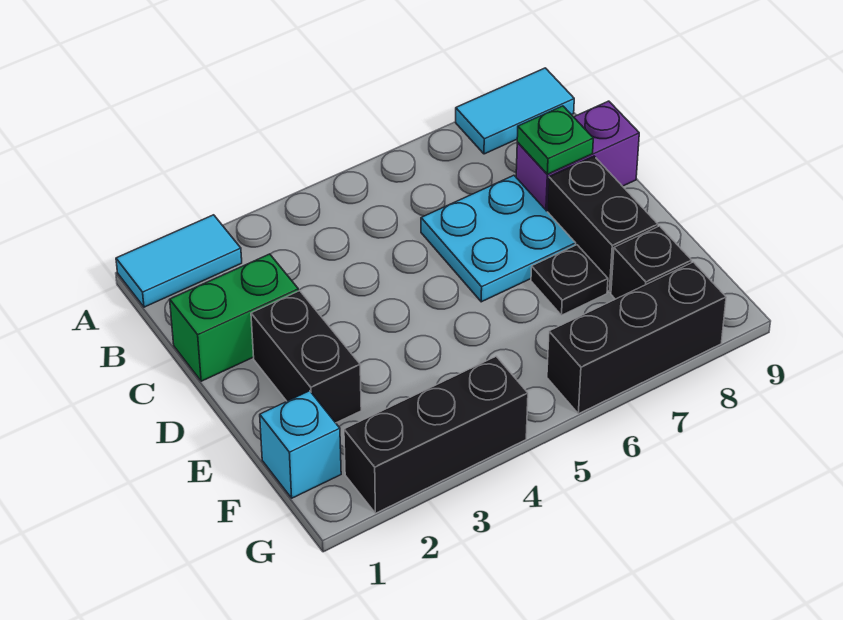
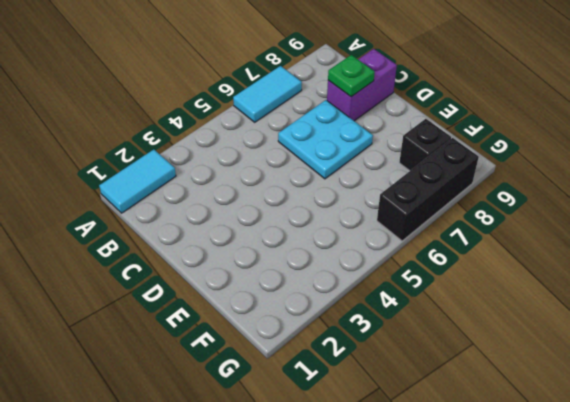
cyan 1x2 tile [233,66,302,122] -> cyan 1x2 tile moved to [456,68,574,154]
none -> green 1x2 brick [170,254,298,381]
none -> black 1x2 brick [251,291,361,423]
none -> black 1x2 brick [547,156,658,292]

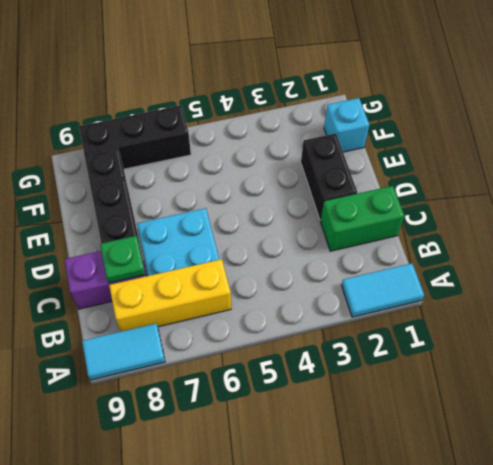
yellow 1x3 brick [109,259,231,331] -> none
none -> black 1x1 plate [531,245,608,315]
none -> black 1x3 brick [344,356,528,513]

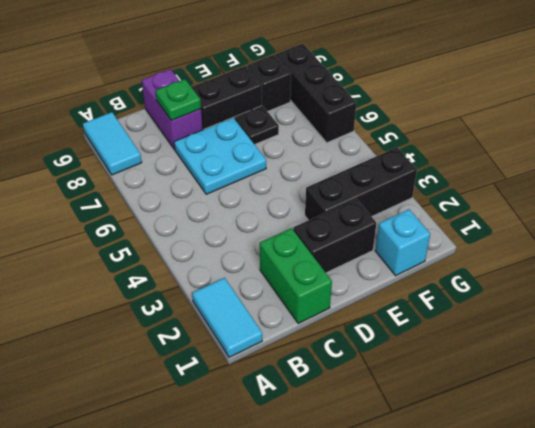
black 1x3 brick [305,148,417,220] -> black 1x3 brick turned to [344,356,528,513]

